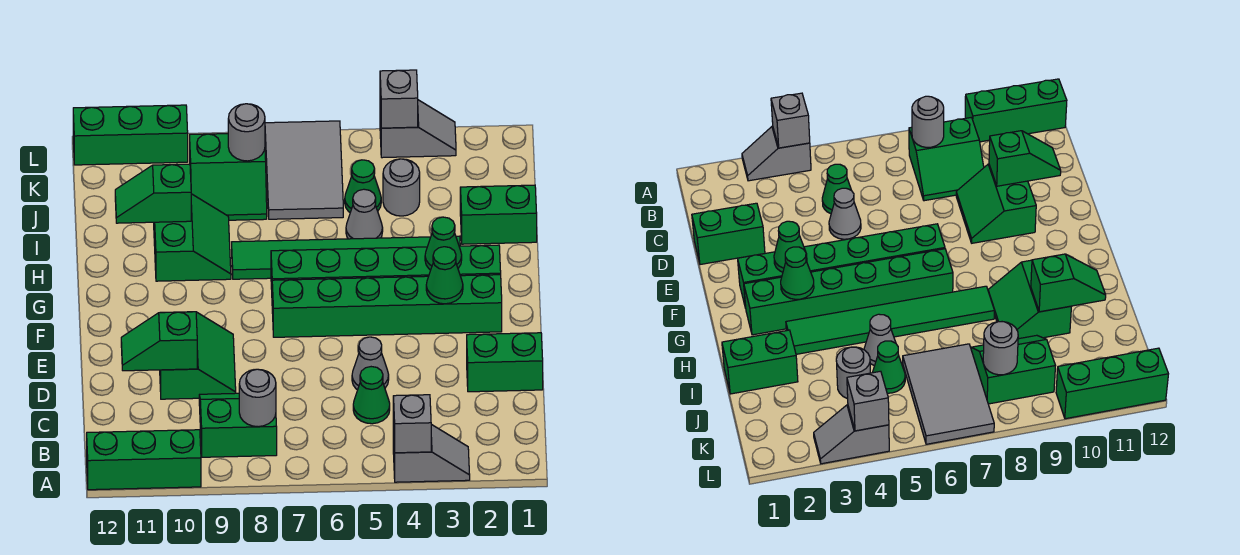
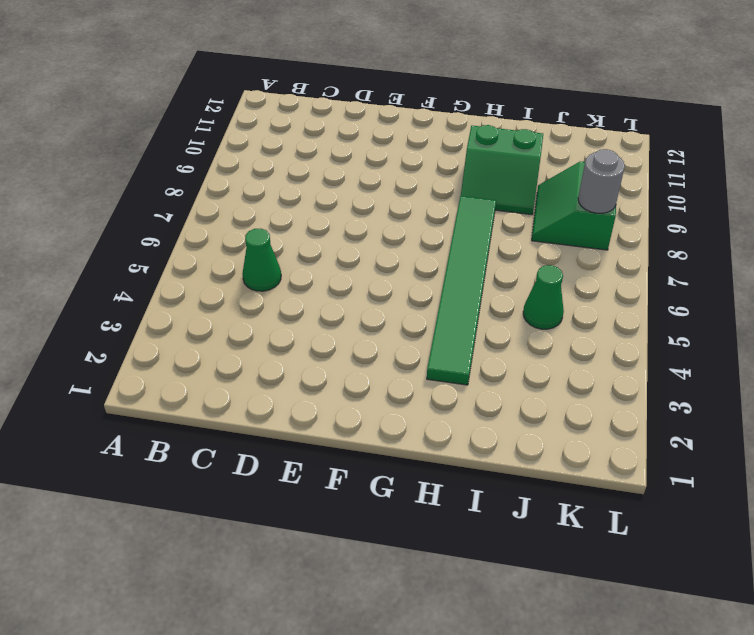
none -> grey 1x2 slope [393,424,470,482]
none -> green 1x3 brick [87,430,201,490]
none -> green 2x2 slope [199,393,277,457]

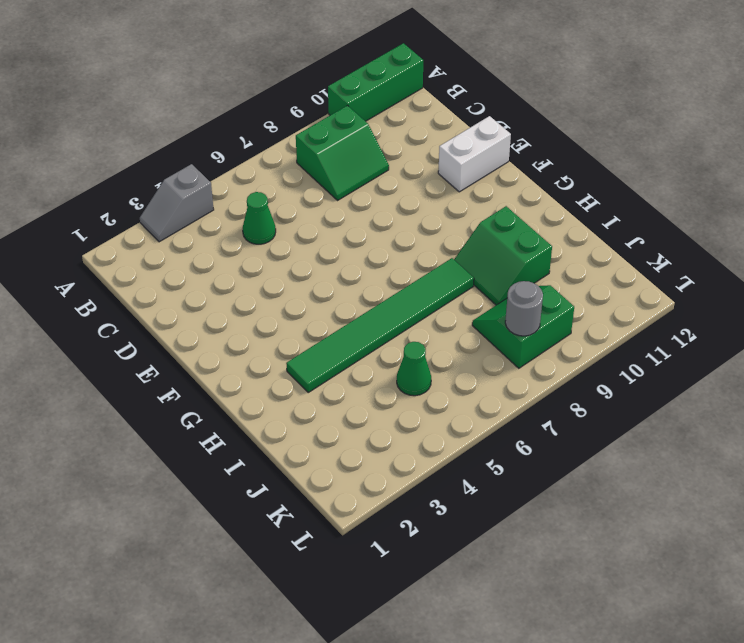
white 1x2 brick [438,116,511,192] -> none
none -> green 1x2 brick [467,333,543,392]
none -> grey 1x1 cone [352,337,389,390]
none -> green 2x2 slope [160,312,236,399]

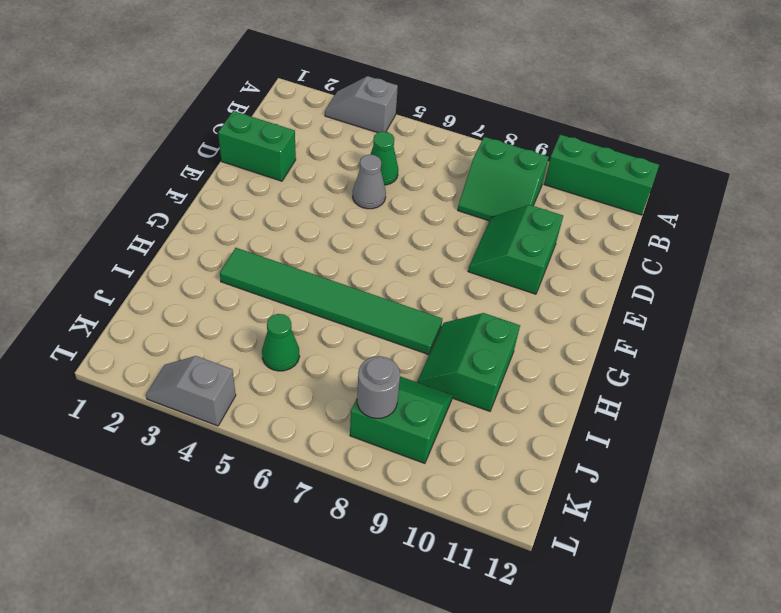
none -> green 1x6 brick [272,275,502,337]
none -> green 1x6 brick [271,245,501,289]
none -> green 1x2 brick [460,185,537,244]

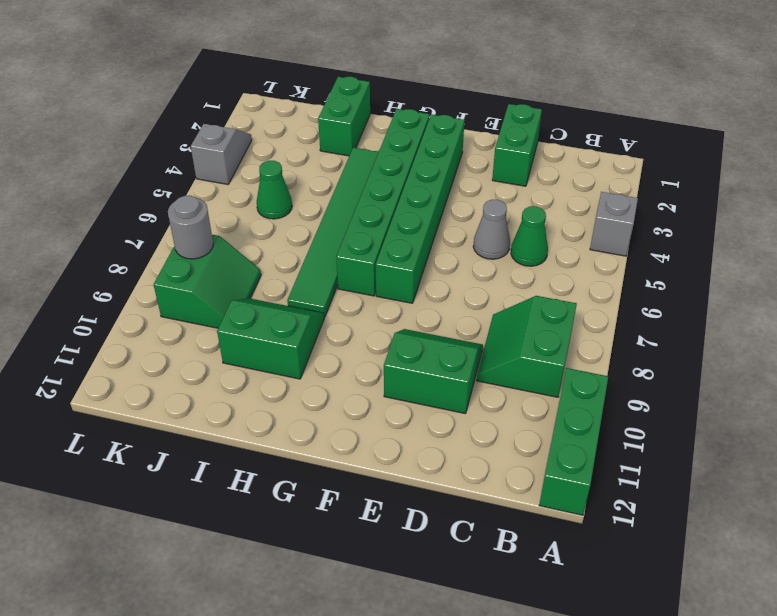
none -> grey 1x1 cone [346,189,383,239]
none -> grey 1x1 round brick [383,159,420,216]
none -> grey 2x3 tile [265,121,343,219]

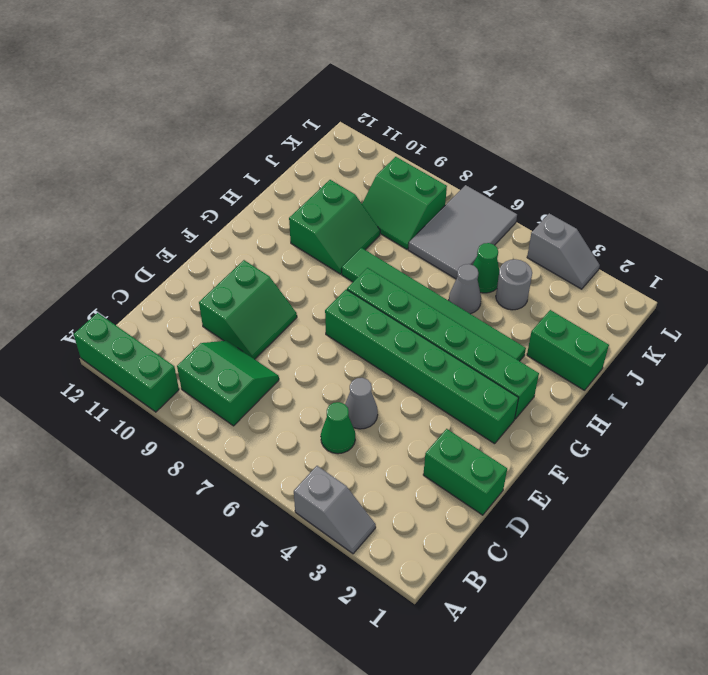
none -> green 1x3 brick [73,105,188,165]
none -> grey 1x1 brick [393,395,431,453]
none -> grey 1x1 round brick [239,369,276,427]

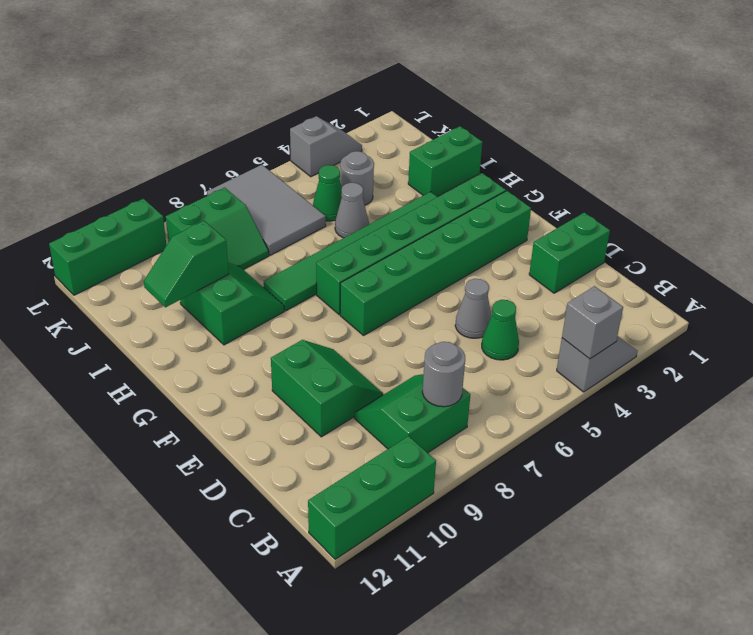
none -> green 1x2 slope [121,312,197,371]
none -> green 1x1 cone [426,247,463,304]
none -> green 1x1 cone [425,217,462,270]

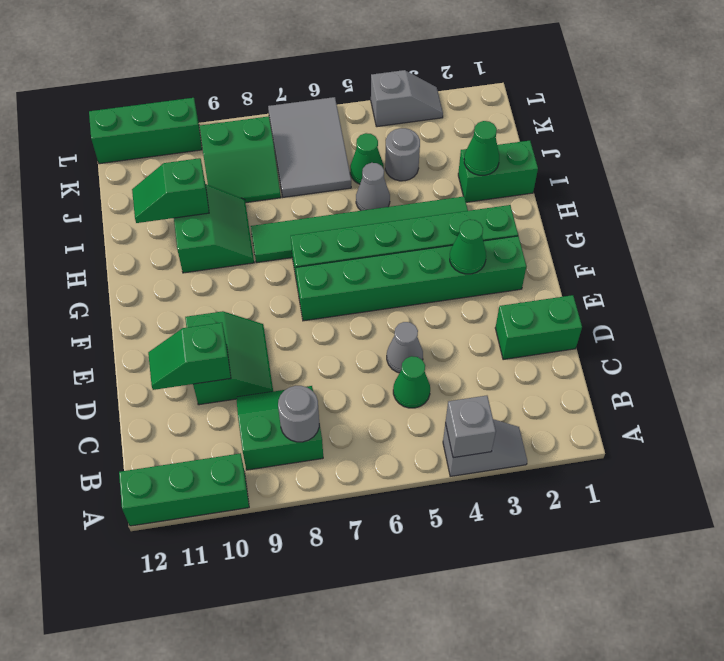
green 1x1 cone [464,121,499,175] -> green 1x1 cone moved to [425,217,462,270]
none -> grey 1x1 round brick [228,104,265,161]
none -> grey 1x1 brick [380,70,418,128]

